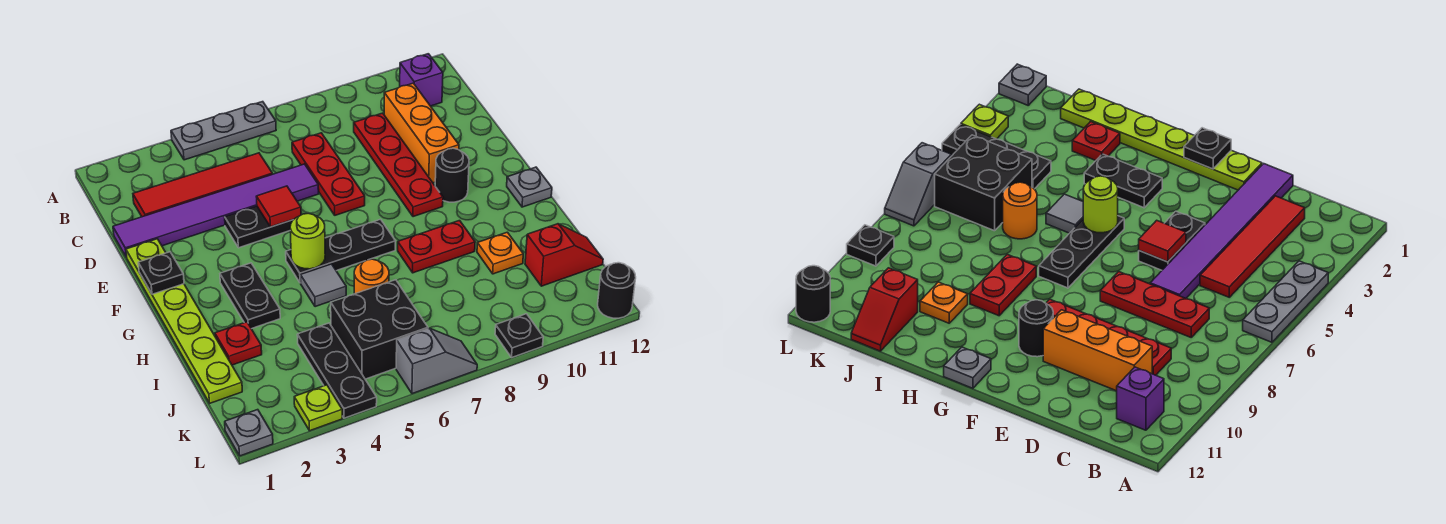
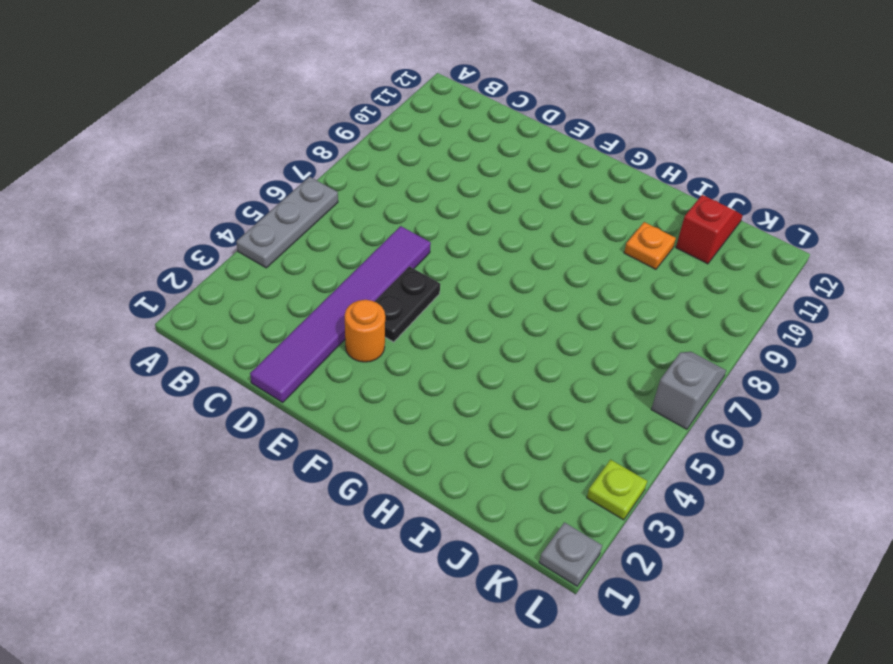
orange 1x1 round brick [345,300,385,362] -> orange 1x1 round brick moved to [354,259,389,294]
none -> purple 1x1 brick [400,54,443,106]
none -> red 1x4 tile [133,153,272,217]
none -> red 1x3 plate [292,133,365,215]

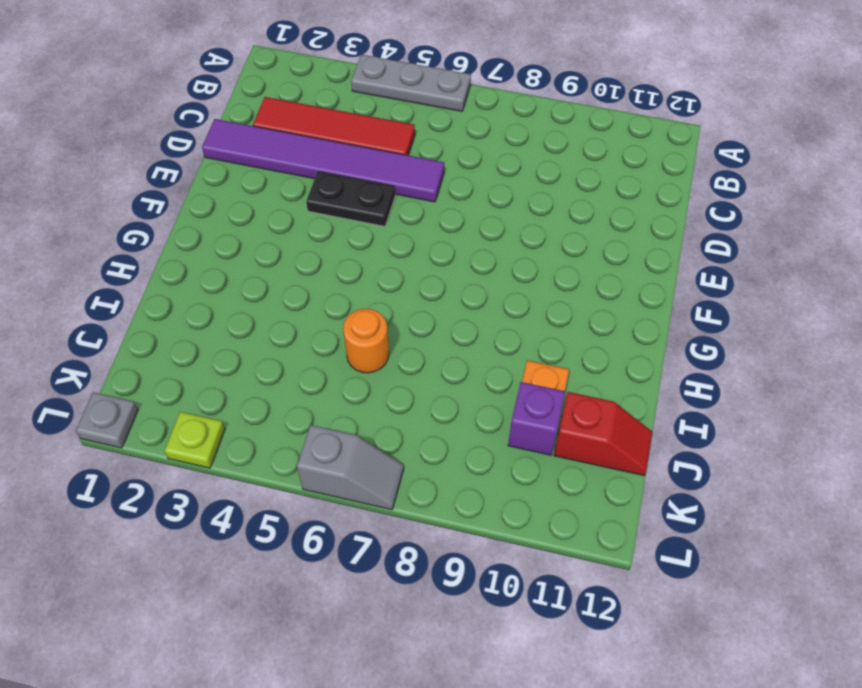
purple 1x1 brick [508,382,565,455] -> purple 1x1 brick moved to [400,54,443,106]
none -> red 1x3 plate [292,133,365,215]
none -> red 1x4 plate [354,113,443,217]
none -> orange 1x3 brick [384,83,459,183]

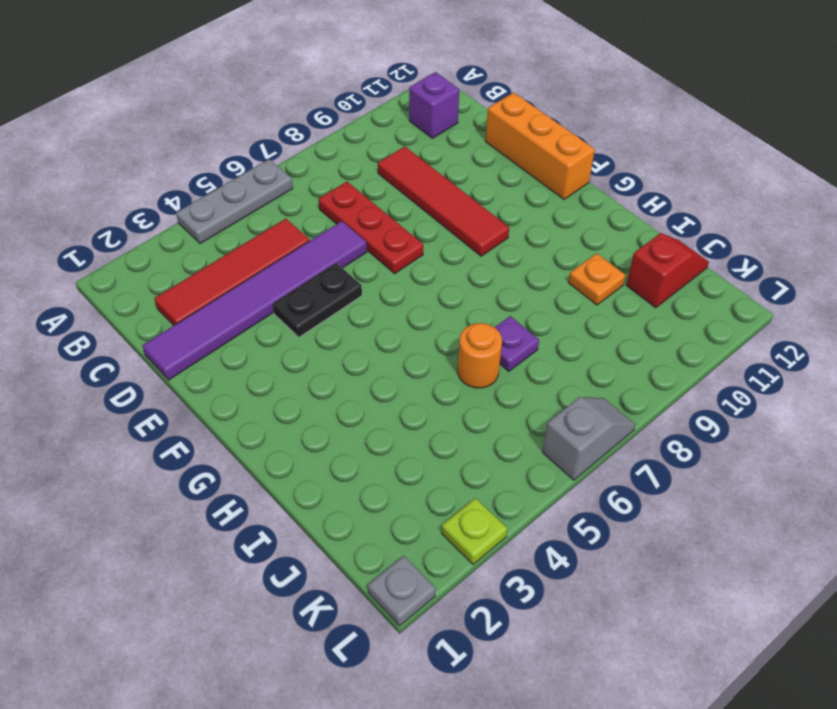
red 1x4 tile [378,147,509,256] -> red 1x4 plate [354,113,443,217]
orange 1x3 brick [485,92,595,199] -> orange 1x3 brick moved to [384,83,459,183]
purple 1x1 plate [494,316,539,371] -> none
none -> lime 1x6 plate [126,239,242,403]
none -> black 1x1 round brick [435,148,469,202]
none -> black 1x2 plate [220,263,280,329]

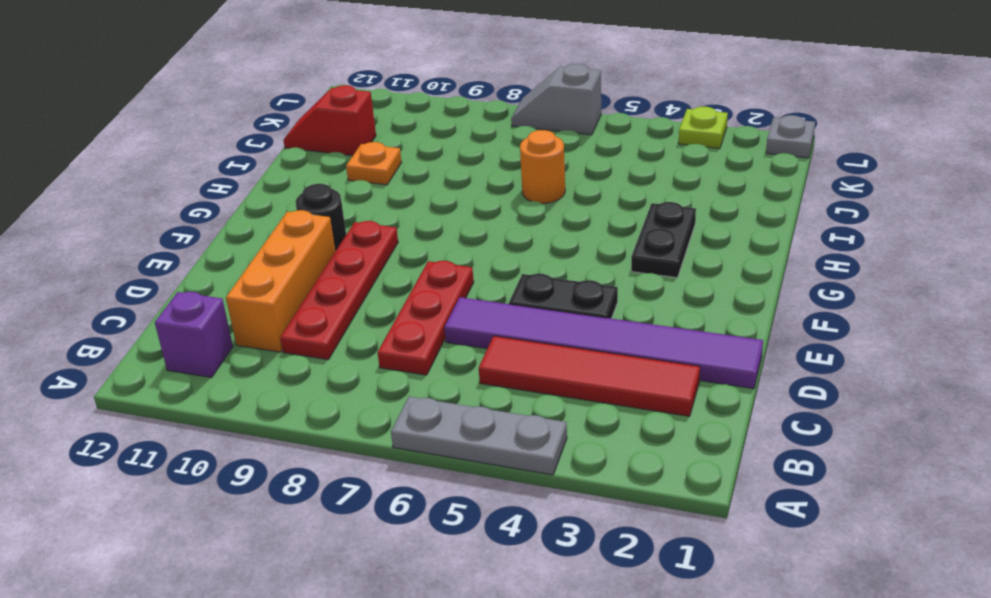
none -> lime 1x6 plate [126,239,242,403]
none -> black 1x3 plate [286,219,395,283]
none -> grey 1x1 plate [507,167,552,207]

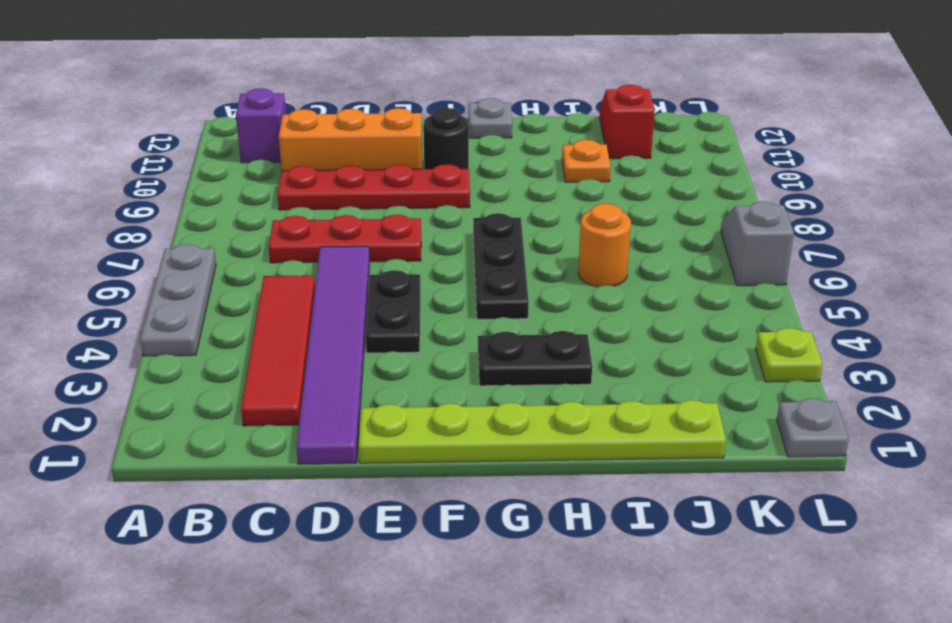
none -> grey 1x1 tile [301,264,346,307]
none -> red 1x2 plate [398,221,475,273]
none -> red 1x1 plate [215,322,262,365]

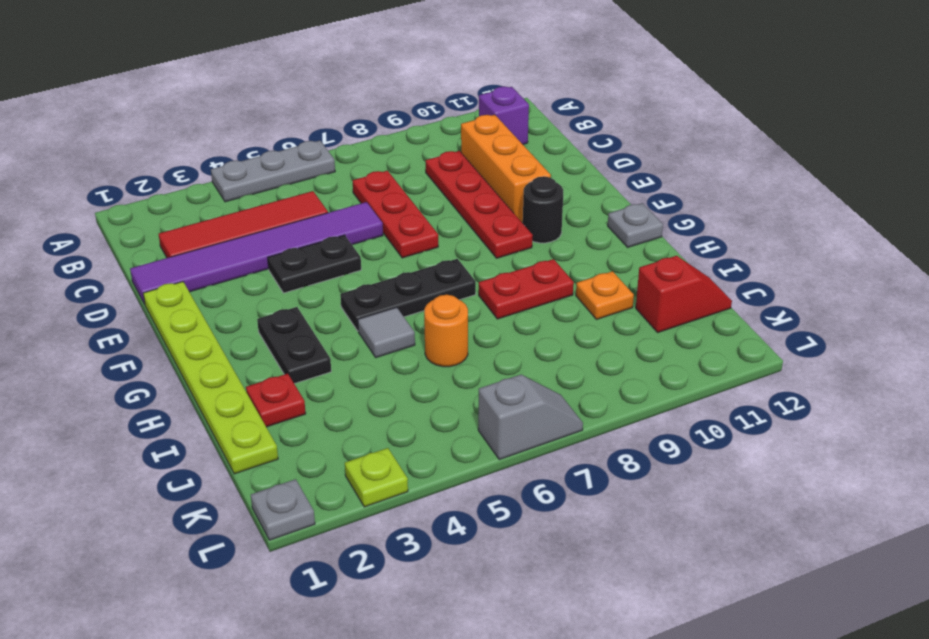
none -> black 1x3 plate [297,323,377,418]
none -> black 2x2 brick [331,280,428,379]
none -> black 1x1 plate [495,314,543,357]

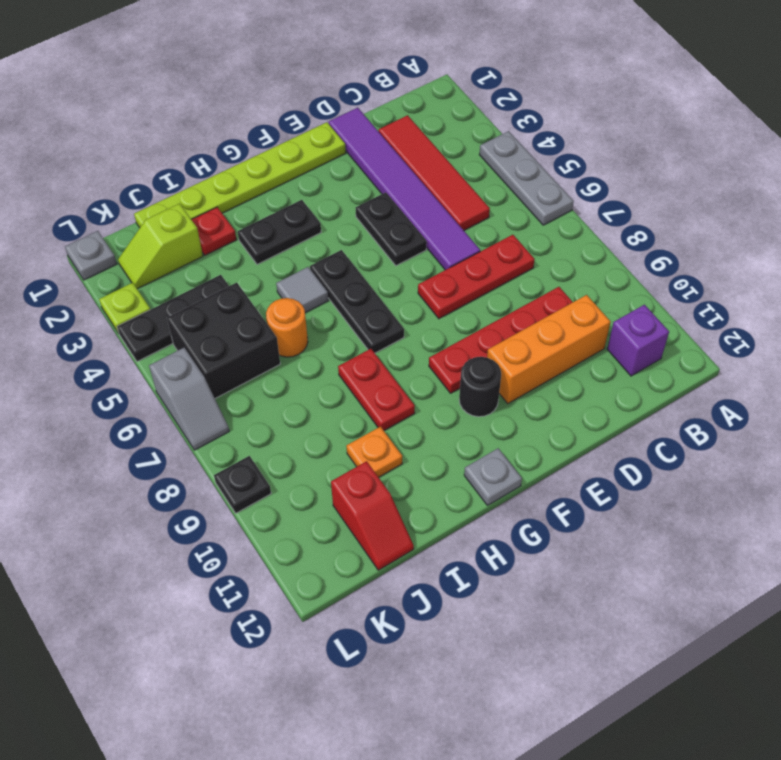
lime 1x2 slope [118,204,203,289] -> none
none -> black 1x1 round brick [598,263,636,318]
none -> red 1x1 tile [256,186,301,227]
none -> black 1x1 plate [138,252,184,294]

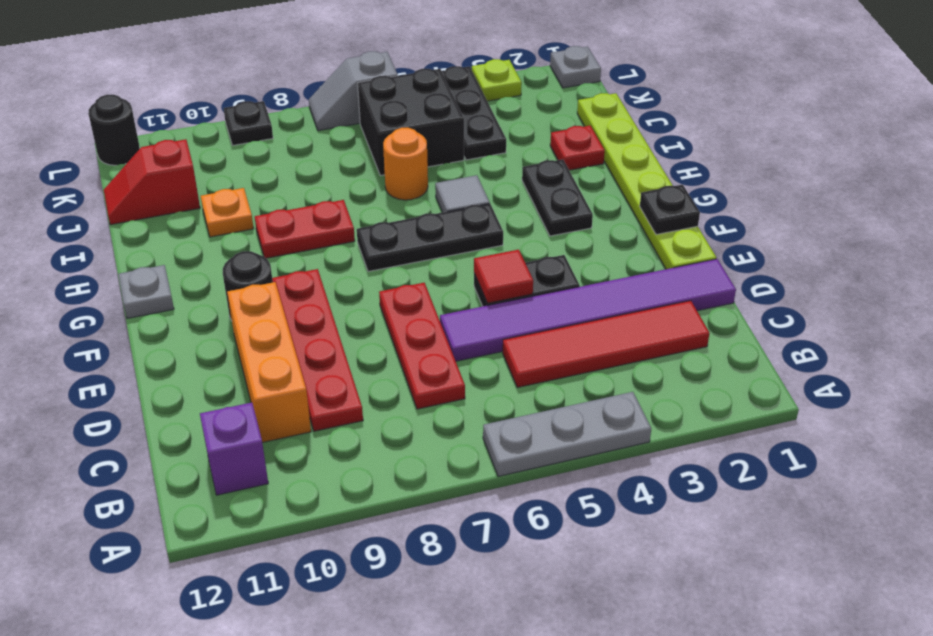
none -> lime 1x1 round brick [290,213,325,269]

